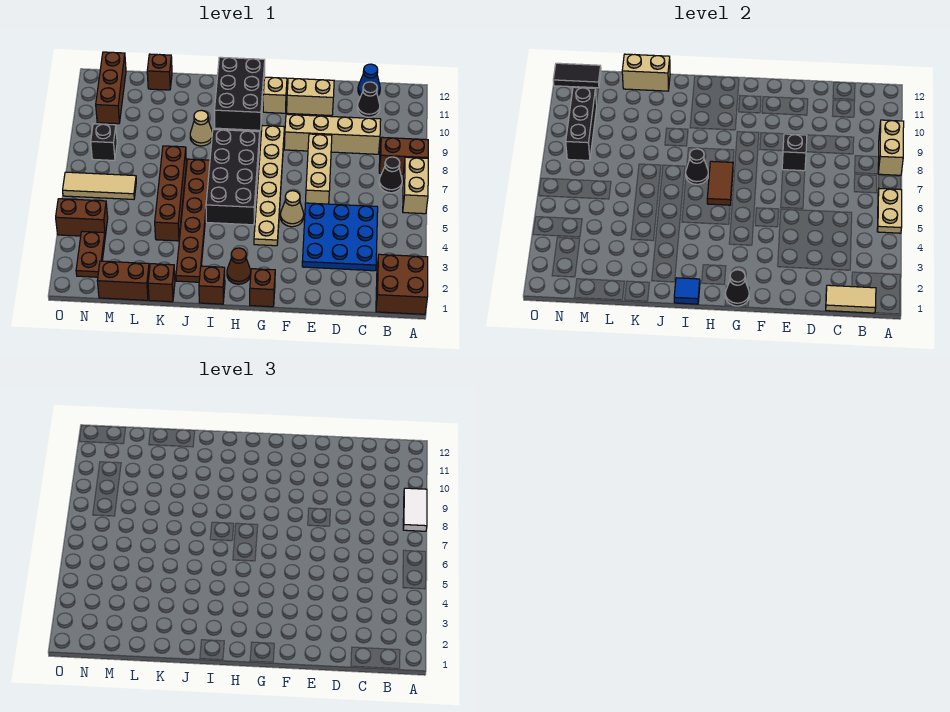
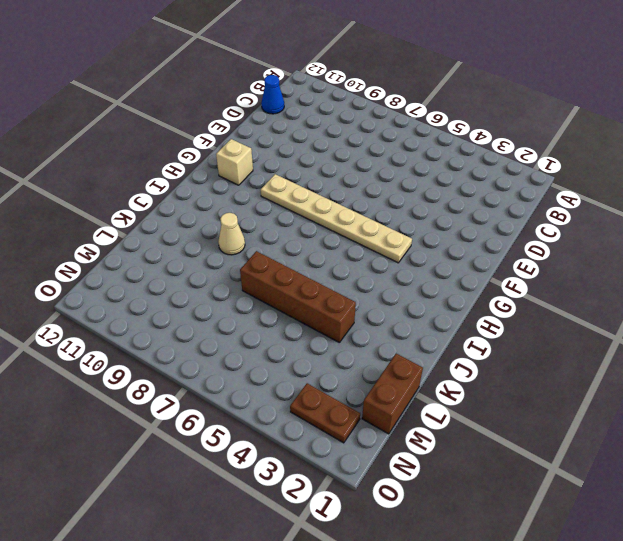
none -> brown 2x2 brick [376,254,428,314]
none -> tan 1x2 brick [403,157,428,214]
none -> brown 1x2 brick [379,137,428,174]
none -> black 1x1 cone [379,157,402,193]

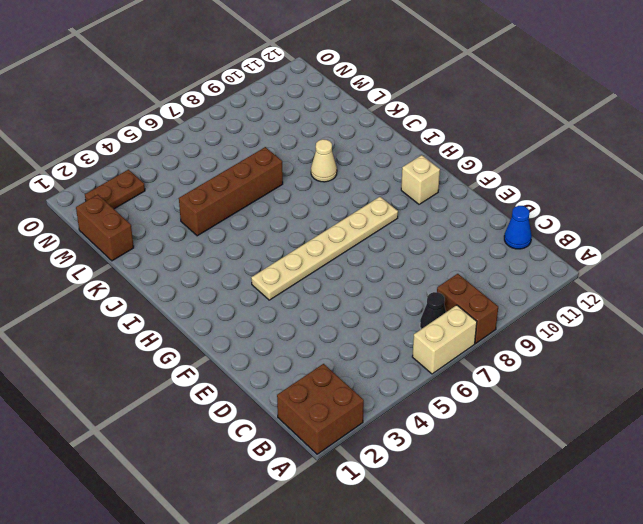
none -> blue 3x3 plate [302,203,378,271]
none -> tan 1x4 brick [284,114,381,154]
none -> black 1x1 cone [357,82,380,117]
none -> tan 1x3 brick [306,134,332,204]

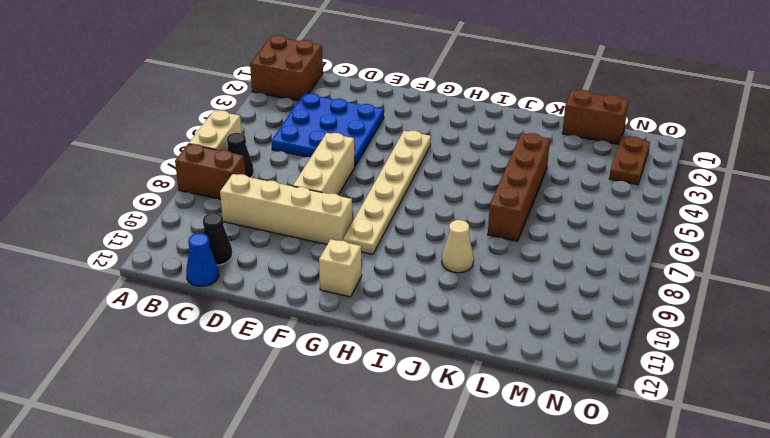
none -> tan 1x2 brick [287,78,334,116]
none -> tan 1x1 cone [280,191,304,227]
none -> brown 1x1 brick [250,269,275,307]
none -> brown 1x1 cone [227,248,251,284]

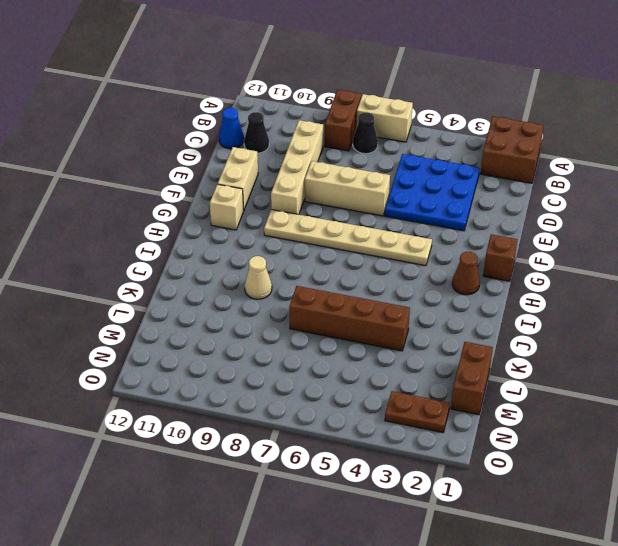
none -> tan 1x1 cone [280,191,304,227]
none -> black 2x4 brick [206,129,260,225]
none -> black 2x3 brick [214,57,265,130]
none -> brown 1x1 brick [199,266,225,304]

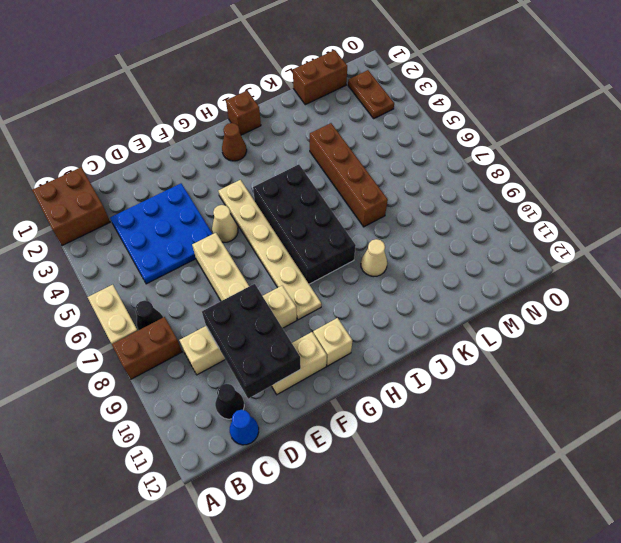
black 2x3 brick [202,284,301,399] -> black 2x3 brick moved to [214,57,265,130]
none -> brown 1x1 brick [250,269,275,307]
none -> brown 1x6 plate [176,159,210,282]
none -> brown 1x1 brick [148,264,175,302]
none -> brown 1x1 brick [147,54,172,90]

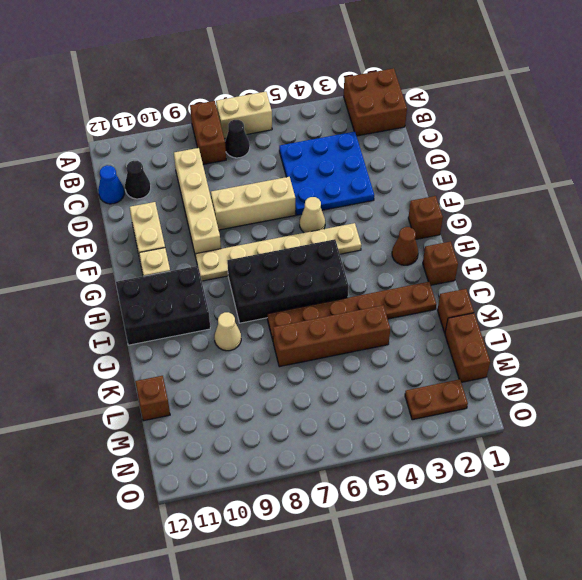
none -> tan 1x3 tile [63,172,136,199]
none -> brown 1x2 brick [56,199,108,236]
none -> black 1x1 brick [91,124,117,160]
none -> brown 1x3 brick [96,52,126,124]

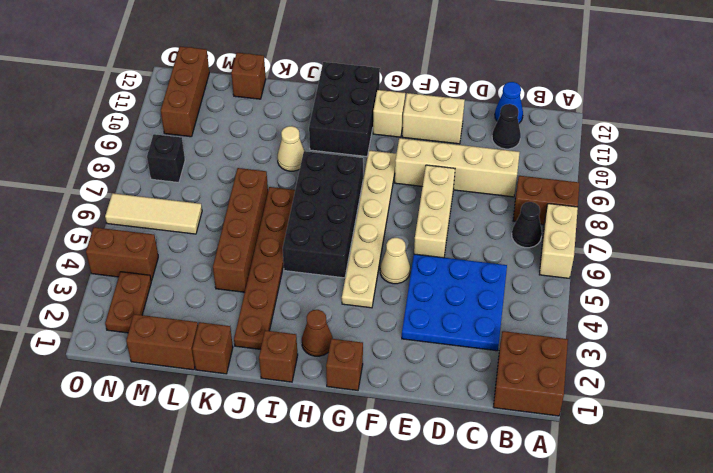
none -> tan 1x2 plate [877,189,902,233]
none -> tan 1x2 brick [878,120,904,175]
none -> tan 1x2 tile [826,285,876,313]
none -> black 1x1 brick [782,134,807,171]

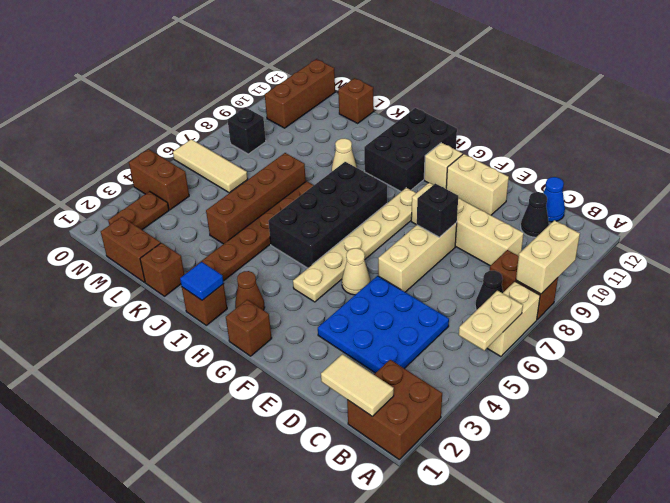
none -> black 1x1 cone [725,270,749,306]
none -> brown 1x2 tile [707,161,733,205]
none -> black 1x1 cone [686,149,708,184]
none -> tan 1x2 brick [622,54,670,91]

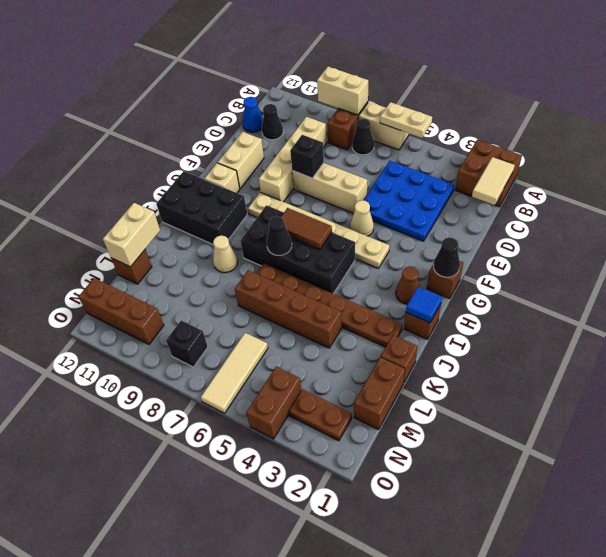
none -> black 1x3 brick [566,87,597,160]
none -> black 1x2 tile [553,63,601,88]
none -> white 1x2 tile [403,488,427,531]

